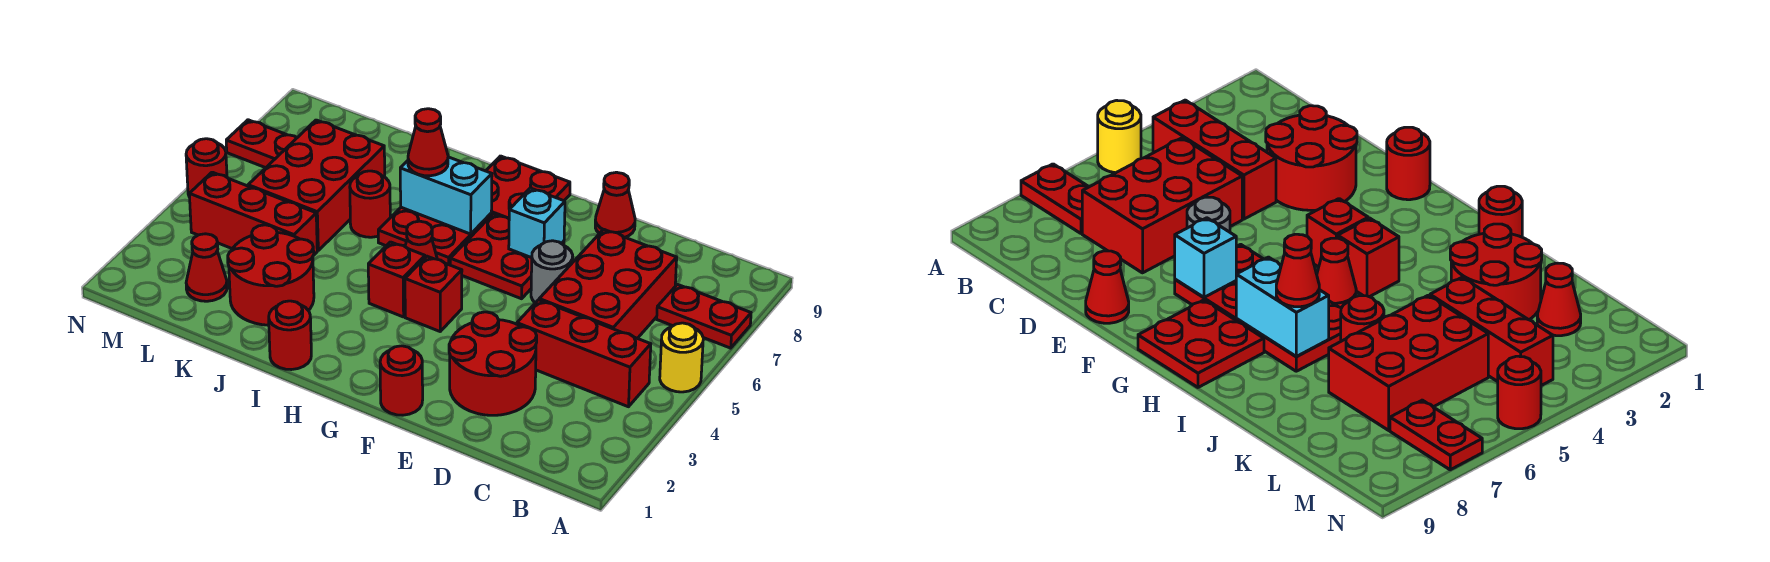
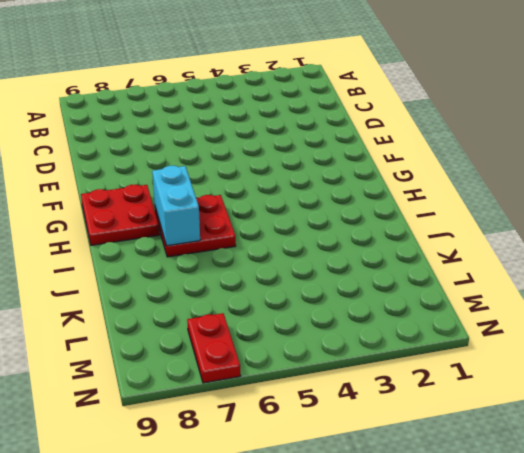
none -> yellow 1x1 round brick [660,323,703,392]
none -> red 1x2 plate [657,284,751,348]
none -> red 1x3 brick [517,300,651,407]

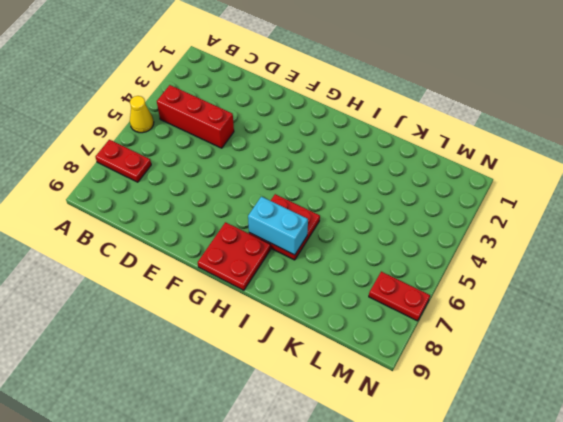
yellow 1x1 cone [130,96,154,133] -> yellow 1x1 round brick [660,323,703,392]
none -> red 2x3 brick [539,229,677,338]
none -> red 2x2 round brick [449,312,537,415]
none -> grey 1x1 round brick [531,241,573,303]

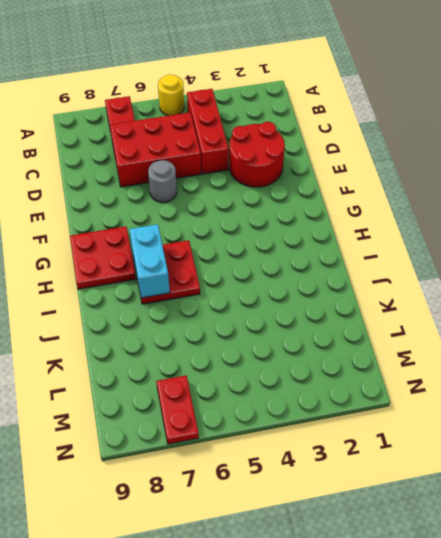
none -> red 1x1 cone [595,172,635,237]
none -> red 1x1 round brick [380,346,423,415]
none -> red 2x2 plate [450,214,564,299]

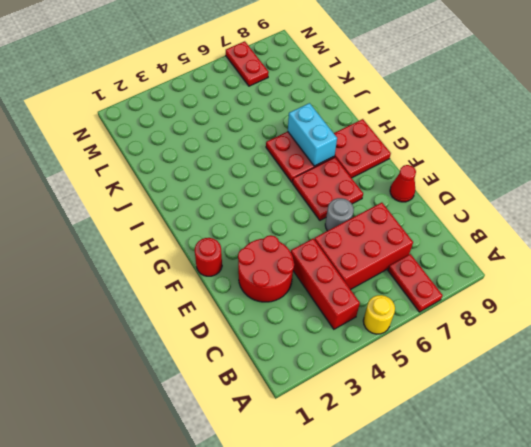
none -> red 1x1 brick [405,256,462,331]
none -> red 1x1 brick [368,242,425,317]
none -> red 1x1 cone [405,221,437,259]

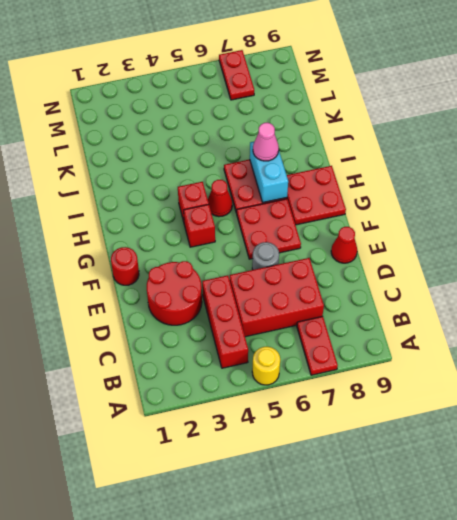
pink 1x1 cone [253,123,279,161] -> red 1x1 cone [408,109,448,176]
none -> red 1x1 round brick [269,301,311,370]
none -> red 2x2 round brick [228,225,314,325]
none -> red 1x1 round brick [350,171,390,237]

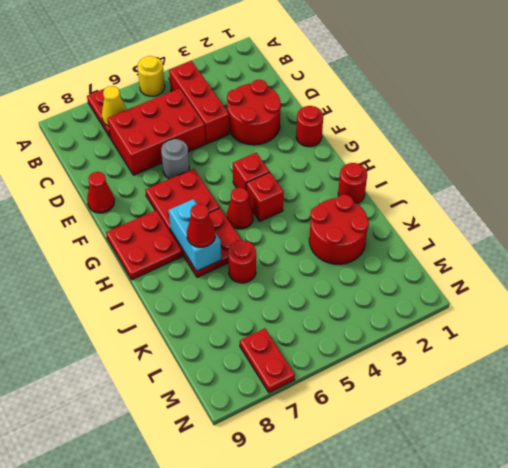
yellow 1x1 cone [102,86,126,126] -> none
none -> red 1x3 brick [189,172,317,256]
none -> red 2x3 brick [248,120,385,251]
none -> red 1x1 cone [186,234,227,301]

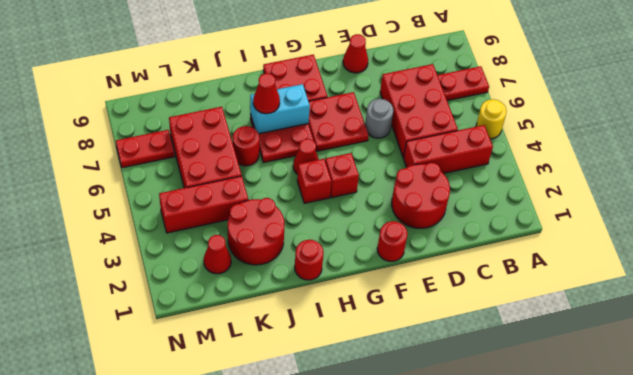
none -> red 1x1 round brick [186,139,227,197]
none -> cyan 1x1 brick [509,188,565,258]

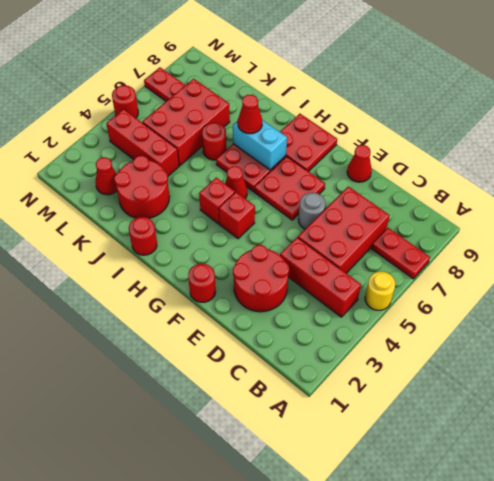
none -> cyan 1x1 brick [509,188,565,258]

